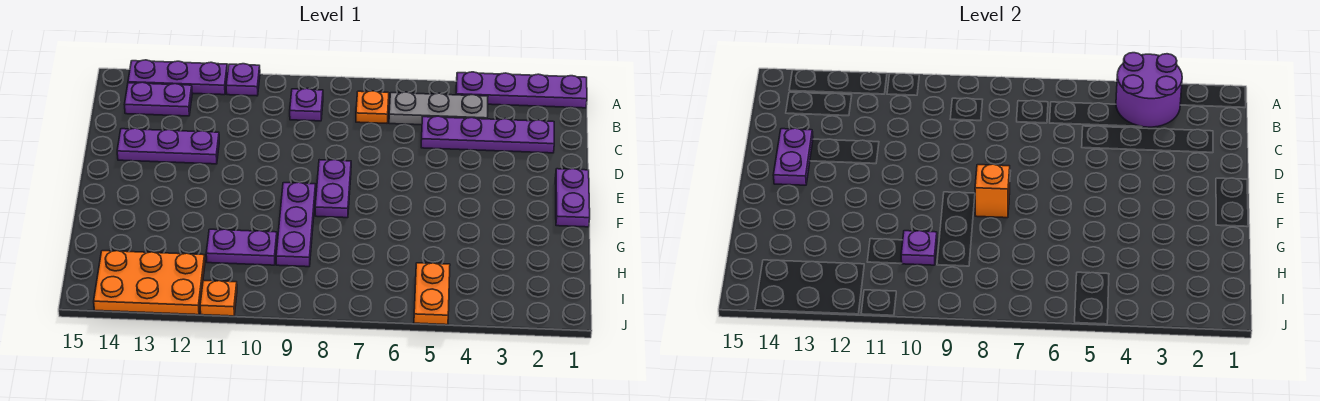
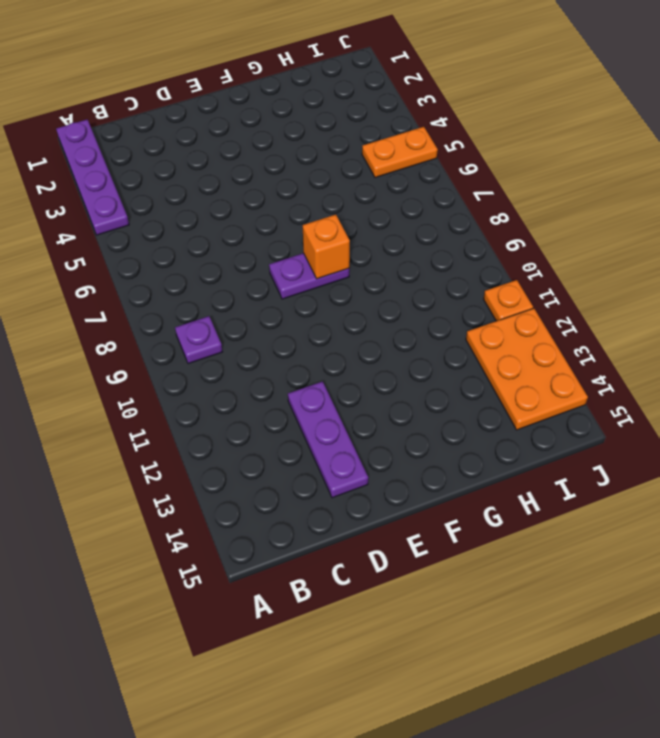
none -> purple 1x1 plate [226,64,260,96]
none -> purple 1x3 plate [128,60,228,95]
none -> grey 1x3 plate [389,92,488,125]

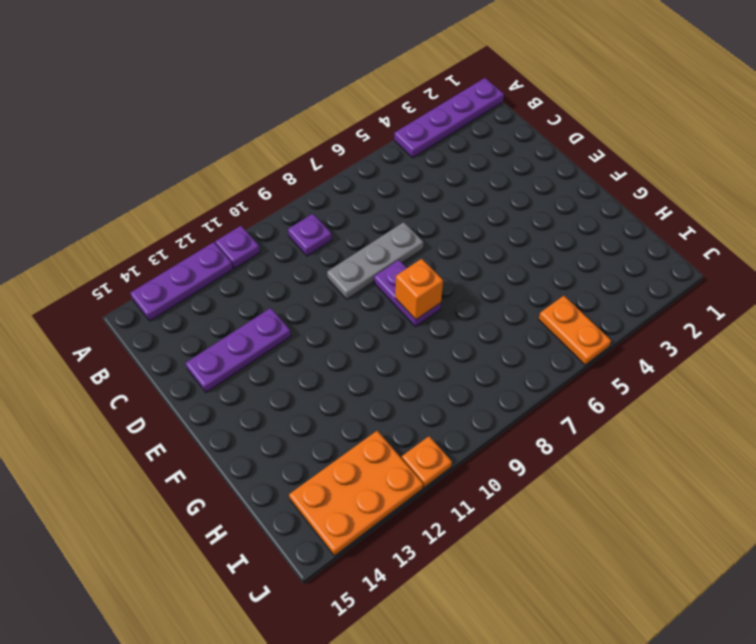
grey 1x3 plate [327,222,424,299] -> grey 1x3 plate moved to [389,92,488,125]
none -> orange 1x1 plate [356,91,389,123]
none -> purple 1x2 plate [125,82,192,116]
none -> purple 1x4 plate [421,116,554,153]

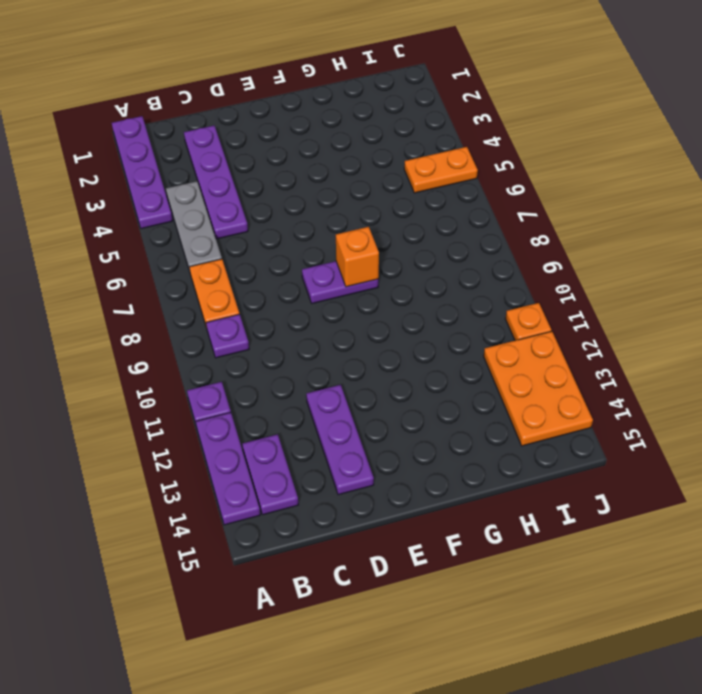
orange 1x2 plate [189,259,239,327] -> orange 1x1 plate [356,91,389,123]
none -> purple 1x2 plate [555,169,590,227]
none -> purple 1x3 plate [276,182,316,267]
none -> purple 1x2 plate [206,229,277,265]

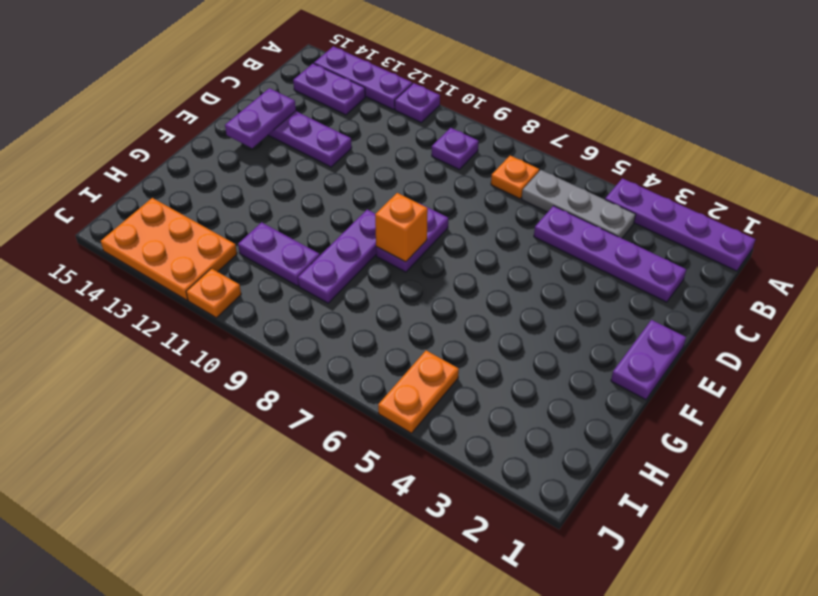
none -> purple 2x2 round brick [1116,53,1182,127]
none -> purple 1x1 plate [901,231,937,265]

